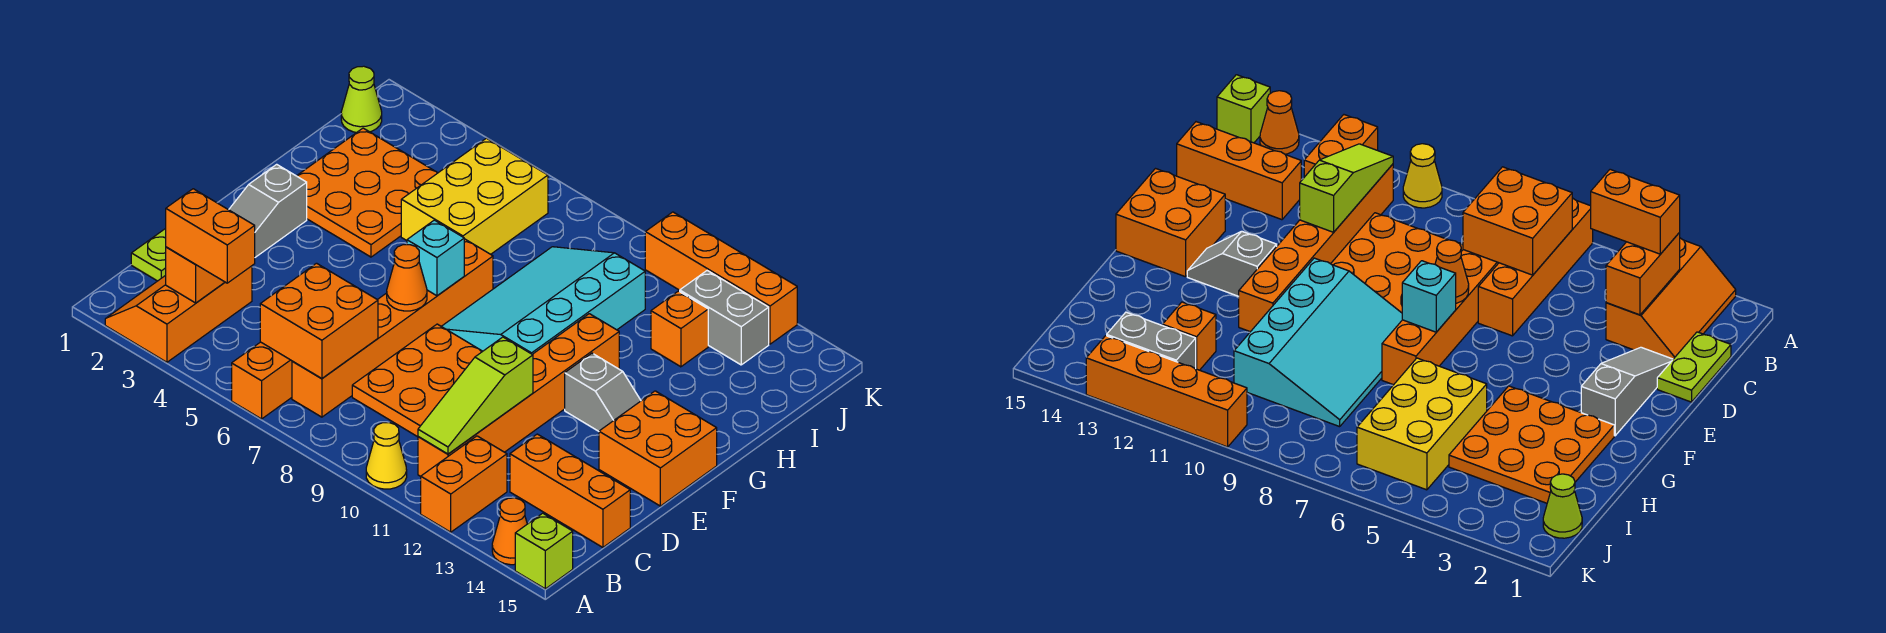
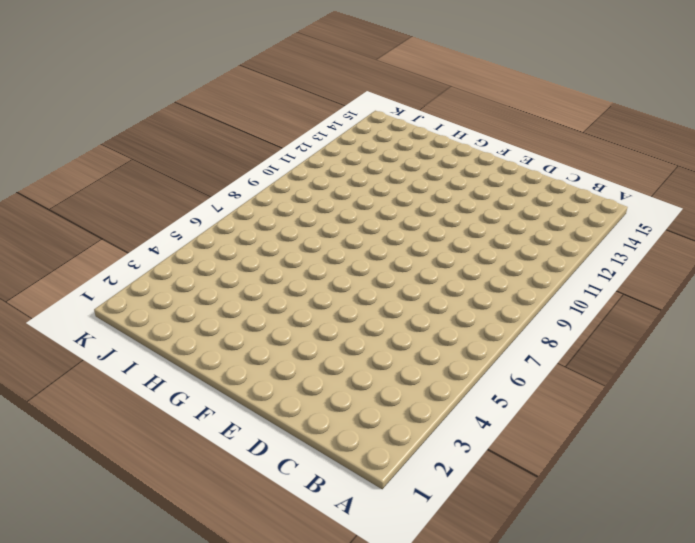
none -> orange 2x3 slope [105,266,252,362]
none -> orange 1x4 brick [232,342,292,419]
none -> yellow 1x1 cone [366,423,407,489]

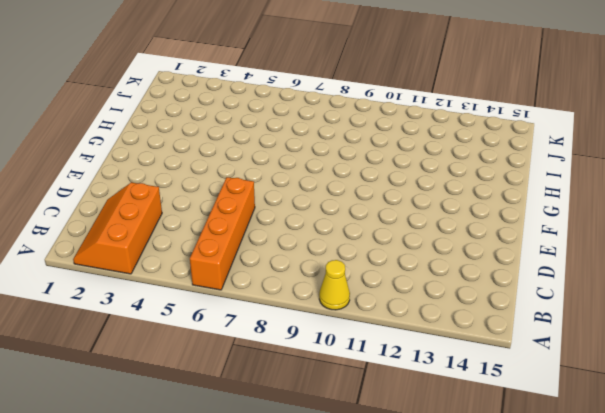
none -> orange 1x2 brick [421,436,507,532]
none -> orange 1x1 cone [492,498,527,565]
none -> lime 1x1 brick [515,513,573,589]

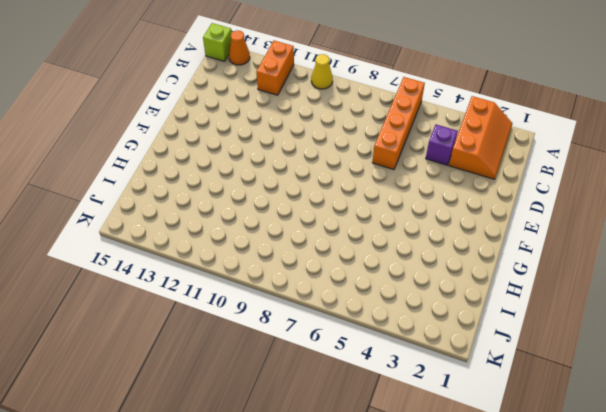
purple 1x1 brick [426,125,458,165] -> none
none -> orange 1x6 brick [292,239,493,417]
none -> orange 1x6 brick [418,314,619,476]
none -> lime 1x2 plate [131,228,166,281]

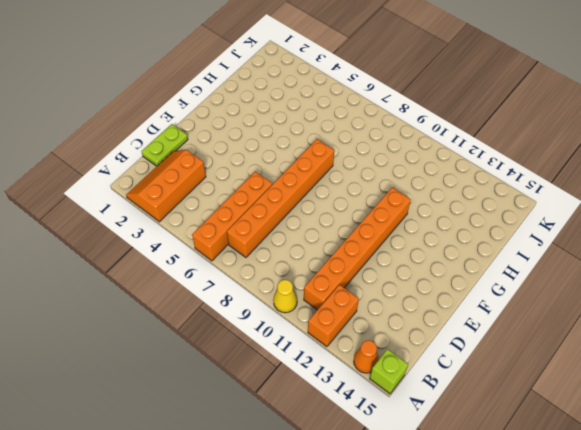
none -> orange 3x3 plate [352,324,483,437]
none -> orange 1x3 brick [510,434,630,547]
none -> grey 1x3 slope [229,164,307,257]

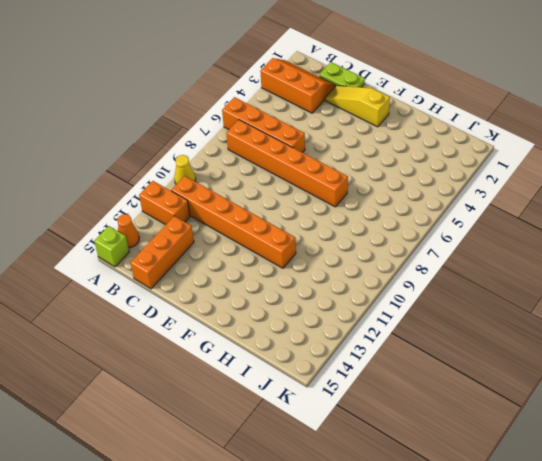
yellow 1x3 slope [325,85,390,127] -> grey 1x3 slope [229,164,307,257]
none -> orange 3x3 plate [352,324,483,437]
none -> orange 2x2 brick [599,391,717,506]
none -> cyan 3x4 slope [441,247,645,354]

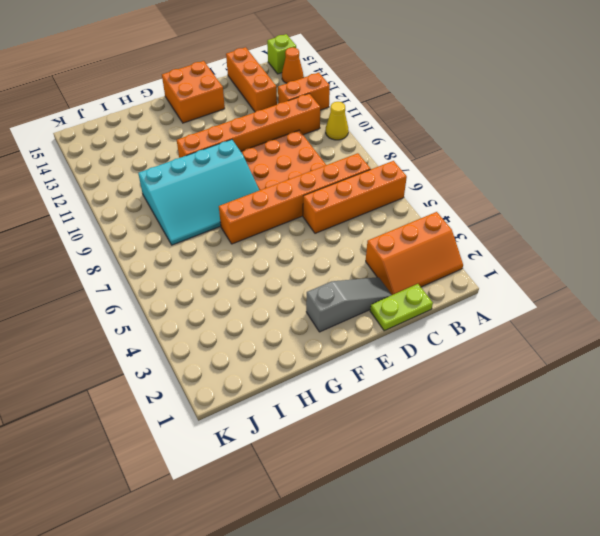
none -> grey 1x2 slope [565,353,641,431]
none -> orange 3x3 plate [297,128,437,257]
none -> yellow 2x3 brick [401,138,548,254]

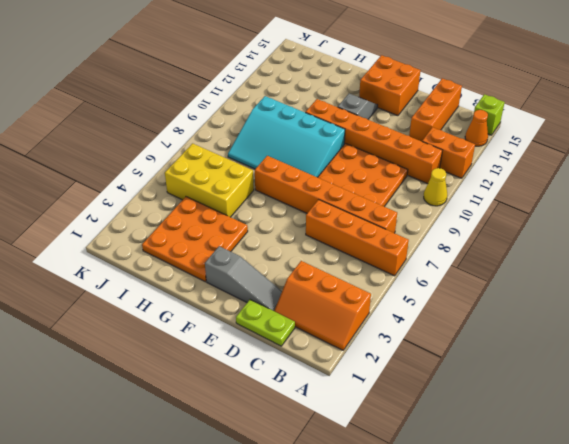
none -> orange 1x1 brick [651,291,708,367]
none -> lime 1x1 cone [341,66,382,133]
none -> grey 1x2 brick [680,271,769,365]

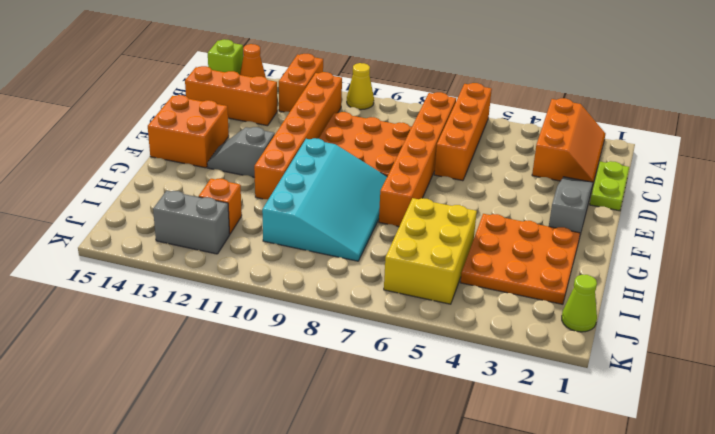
none -> orange 1x4 brick [645,212,797,344]
none -> orange 1x2 brick [166,247,225,303]
none -> orange 2x2 brick [260,263,378,378]

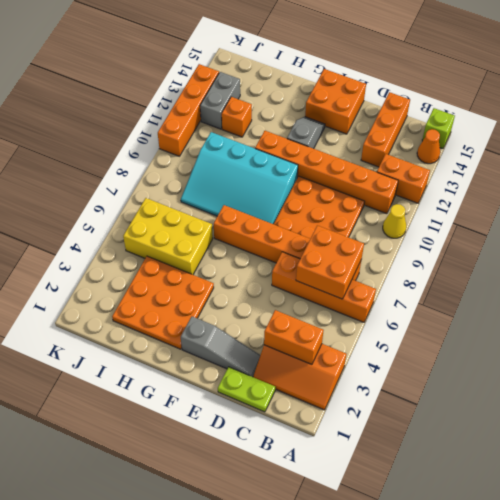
none -> lime 1x1 cone [341,66,382,133]
none -> lime 1x3 slope [418,337,533,454]
none -> orange 1x1 cone [387,245,427,311]

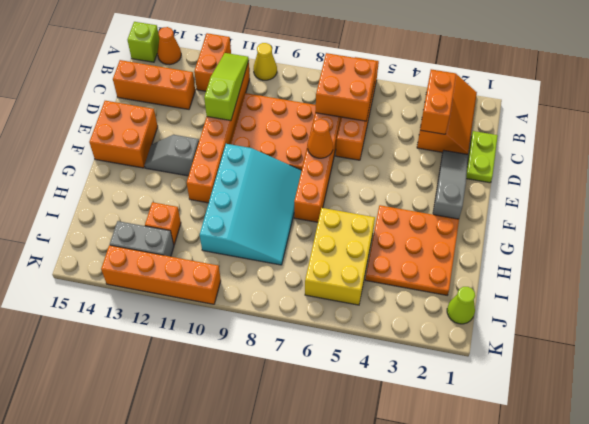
none -> cyan 1x1 brick [407,220,464,296]
none -> orange 1x2 brick [166,189,255,283]

